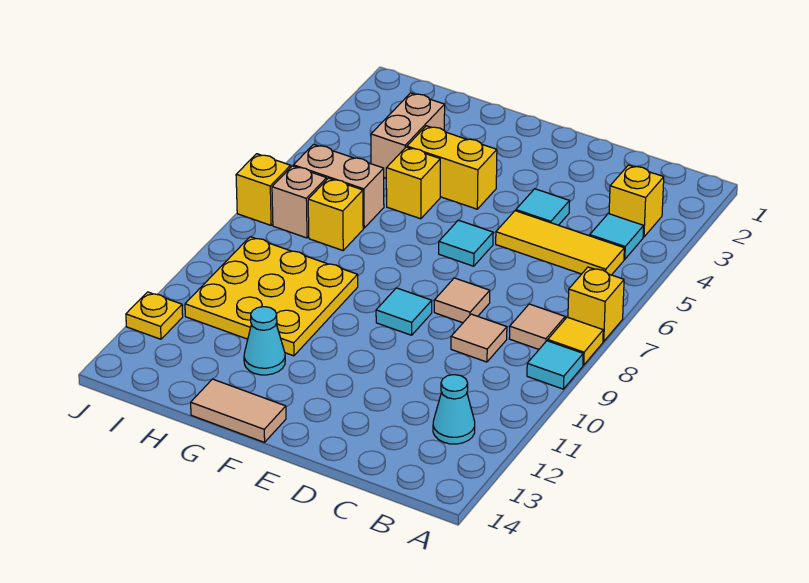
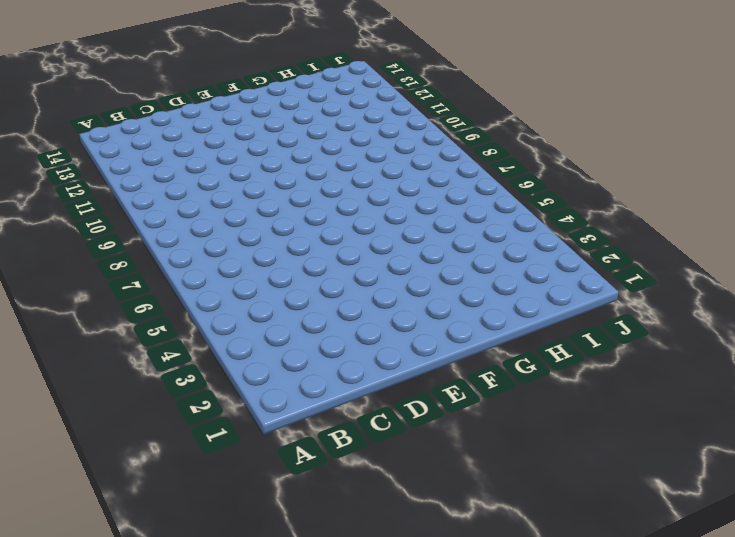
none -> yellow 1x1 brick [568,267,624,341]
none -> yellow 1x1 tile [548,317,603,365]
none -> cyan 1x1 tile [527,341,583,389]

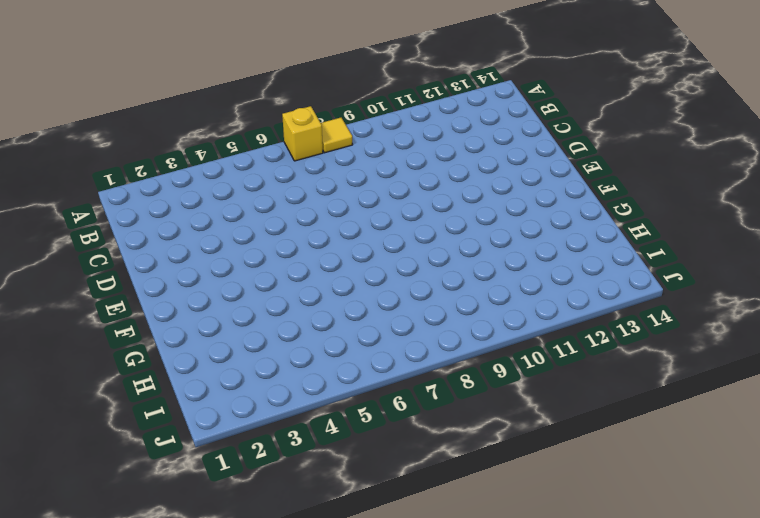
none -> cyan 1x1 tile [527,341,583,389]
none -> yellow 1x1 brick [609,165,664,237]
none -> cyan 1x1 tile [590,214,644,259]

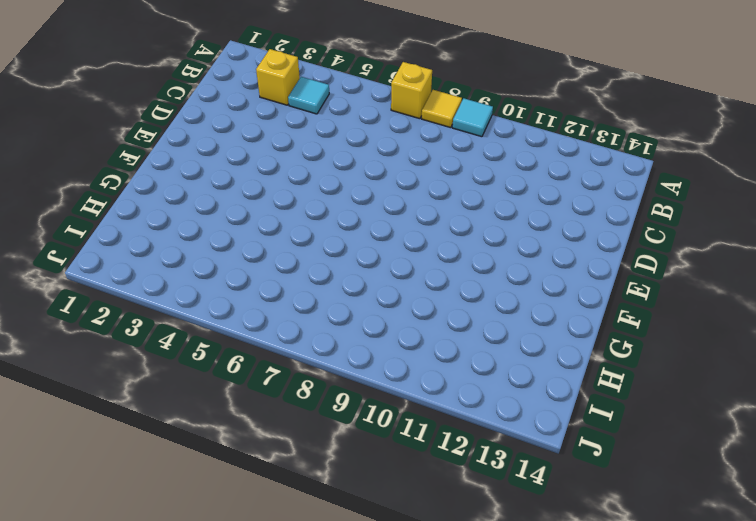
none -> yellow 1x3 tile [496,211,624,275]
none -> tan 1x1 tile [509,304,565,349]
none -> cyan 1x1 cone [433,375,475,444]

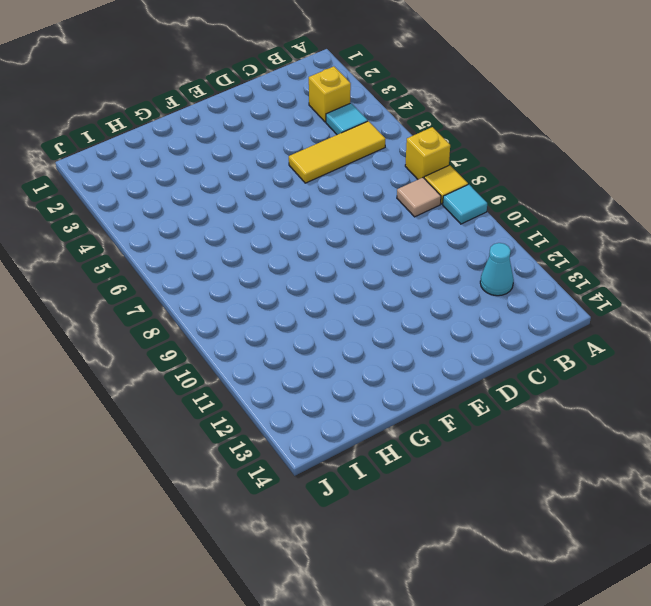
none -> tan 1x1 tile [451,314,507,362]
none -> cyan 1x1 tile [516,189,570,225]
none -> tan 1x1 tile [434,278,490,323]

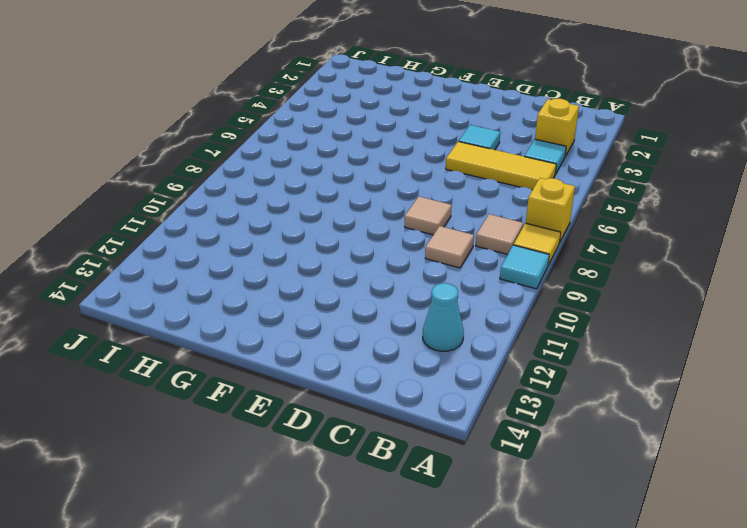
none -> cyan 1x1 tile [439,220,493,266]
none -> cyan 1x1 tile [376,288,432,335]
none -> yellow 1x2 brick [407,126,497,209]

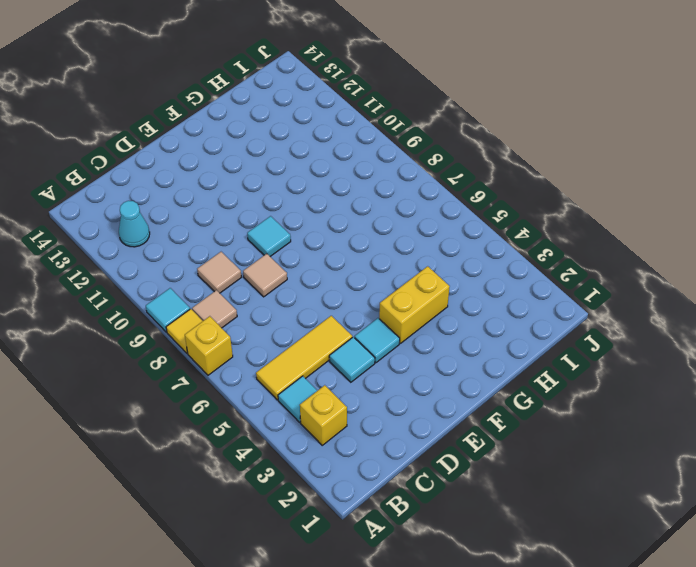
cyan 1x1 tile [355,318,400,363] -> cyan 1x1 tile moved to [439,220,493,266]
none -> tan 1x2 tile [191,379,286,442]
none -> yellow 1x1 brick [386,147,440,219]
none -> yellow 3x3 plate [185,237,358,356]

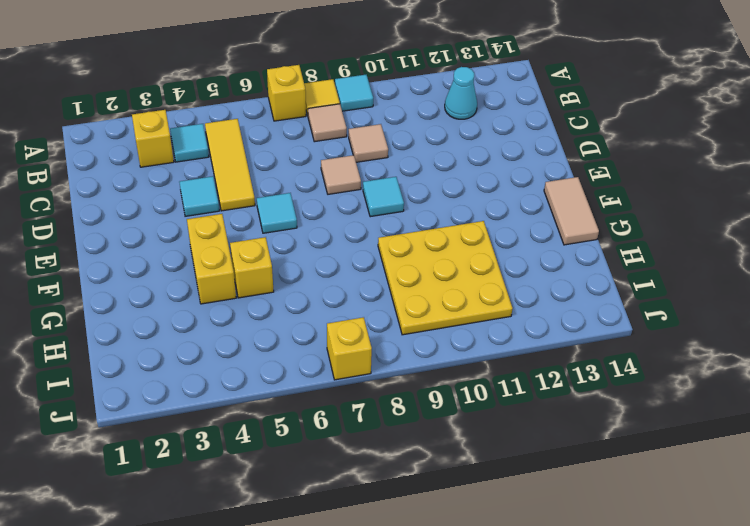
none -> cyan 1x1 cone [244,307,285,375]
none -> tan 1x2 brick [371,93,445,178]
none -> tan 1x2 brick [293,144,384,228]

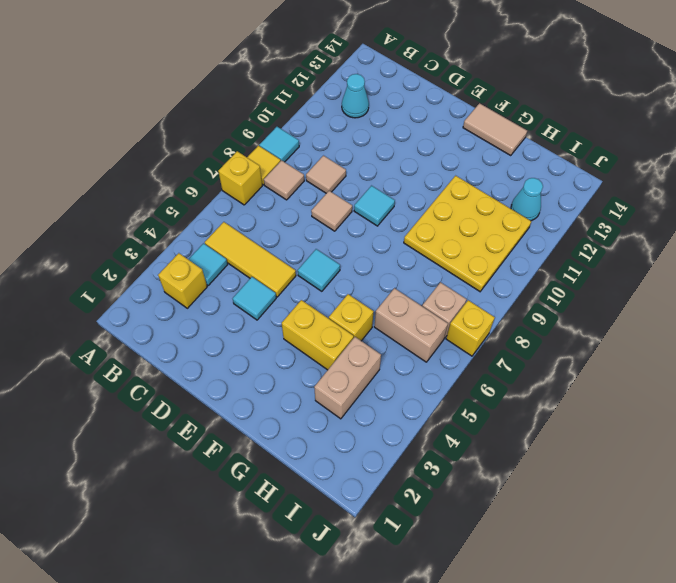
cyan 1x1 cone [511,178,543,221] -> cyan 1x1 cone moved to [244,307,285,375]
none -> yellow 1x1 brick [308,178,363,250]
none -> yellow 1x1 plate [126,292,183,339]

